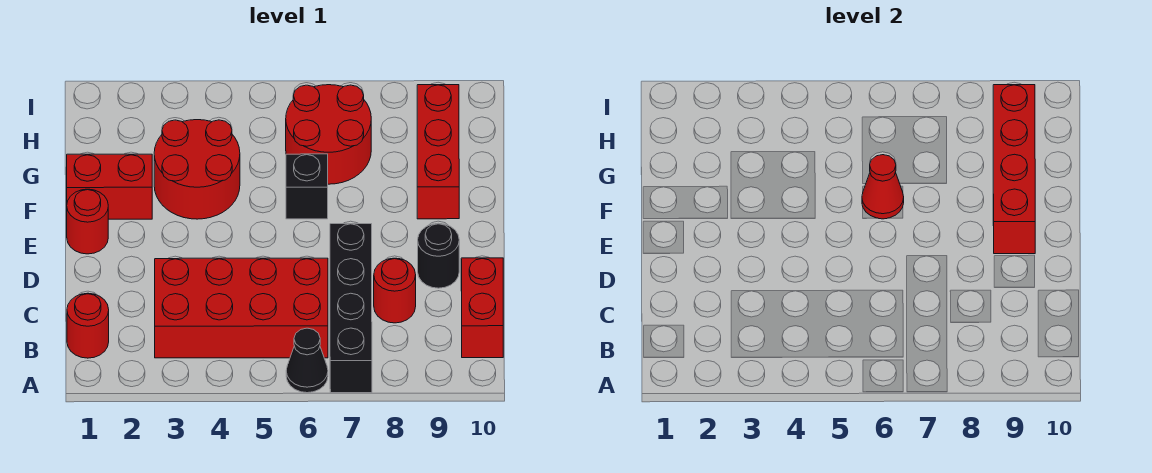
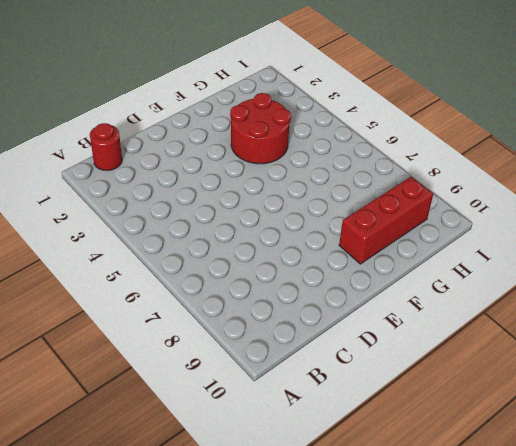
none -> black 1x1 cone [286,328,328,393]
none -> black 1x4 brick [330,224,372,393]
none -> red 2x4 brick [155,258,328,358]

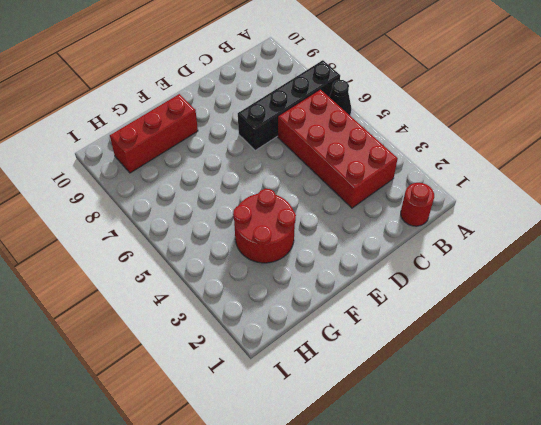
none -> red 1x2 brick [461,258,503,358]
none -> red 1x1 round brick [374,258,416,323]
none -> black 1x1 round brick [418,223,459,288]

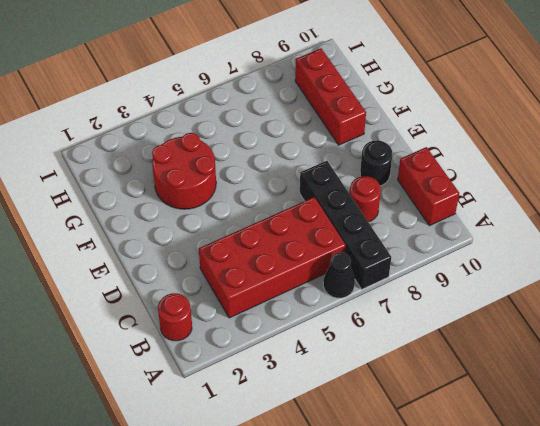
none -> red 1x1 round brick [67,189,108,254]
none -> red 1x2 brick [67,154,152,219]
none -> black 1x1 brick [286,154,328,219]

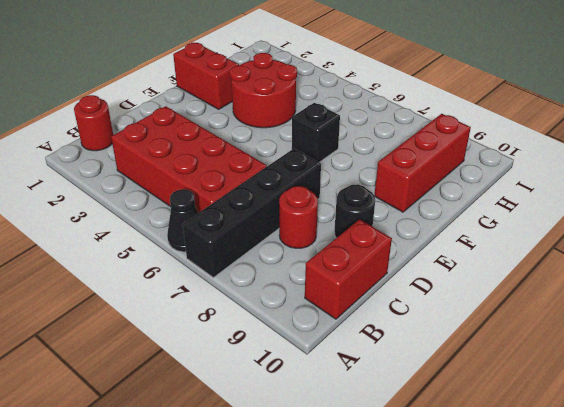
none -> red 1x1 round brick [67,189,108,254]
none -> red 2x2 round brick [286,85,371,184]
none -> red 1x4 brick [993,85,1035,254]

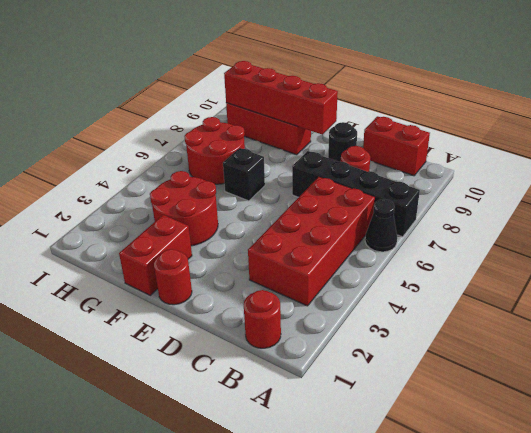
none -> red 1x1 cone [862,155,904,219]

